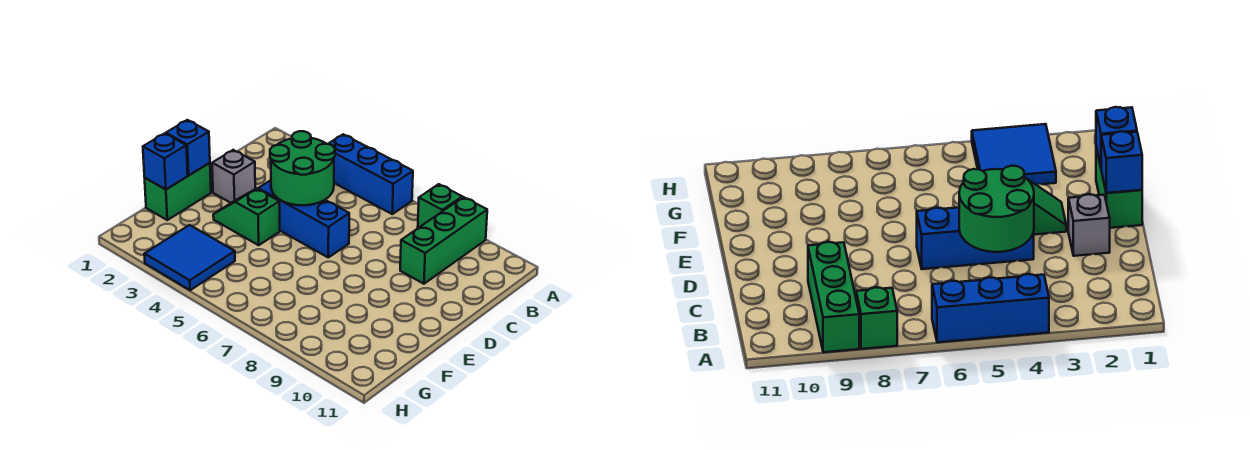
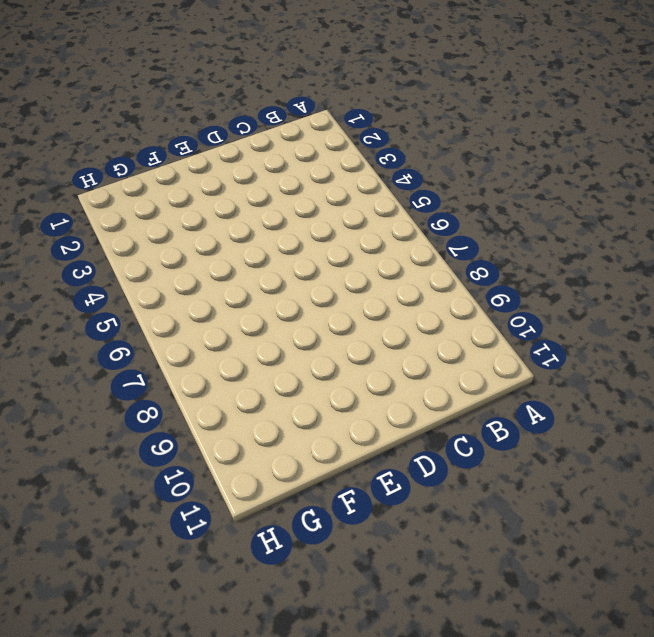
none -> blue 1x3 brick [328,134,413,214]
none -> green 1x1 brick [418,184,462,228]

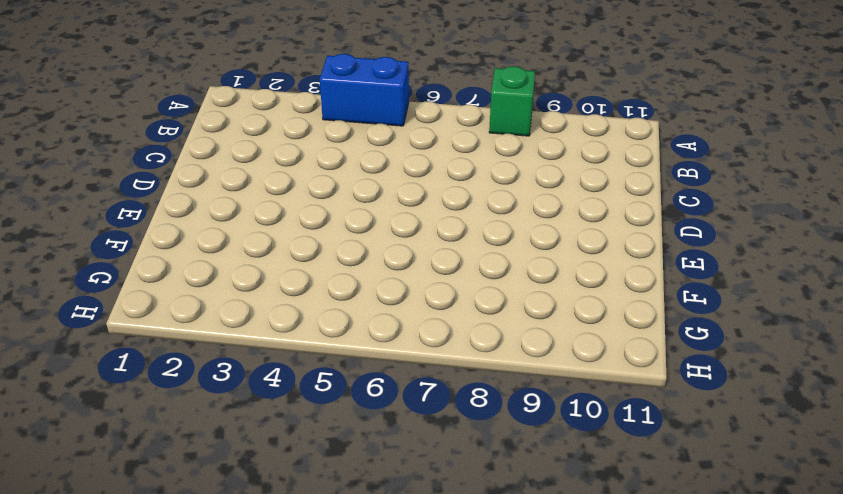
blue 1x2 brick [320,54,409,126] -> blue 1x3 brick [328,134,413,214]
none -> green 1x3 brick [400,197,487,284]
none -> grey 1x1 brick [212,150,255,203]

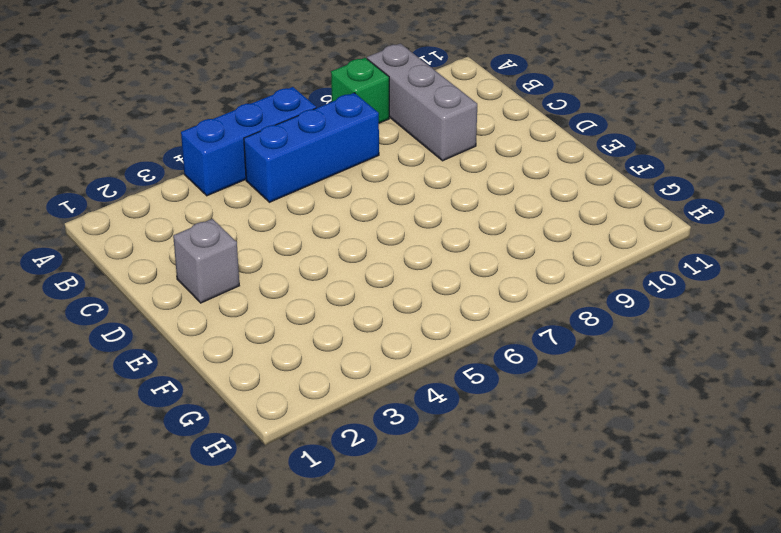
grey 1x3 brick [367,43,477,161] -> green 1x3 brick [400,197,487,284]
blue 1x3 brick [244,93,379,202] -> blue 1x3 brick moved to [258,180,349,257]
none -> green 1x2 brick [145,163,211,220]
none -> green 1x2 slope [213,189,280,245]

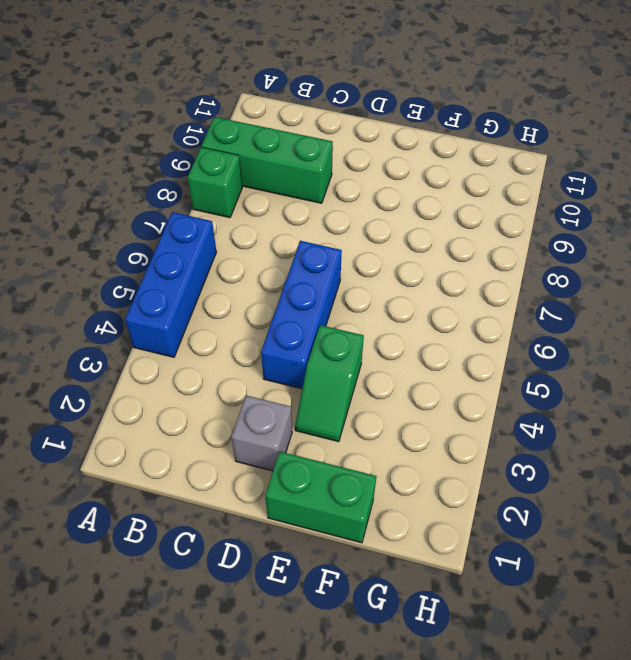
none -> blue 2x2 tile [144,225,235,290]
none -> green 2x2 round brick [270,131,335,205]

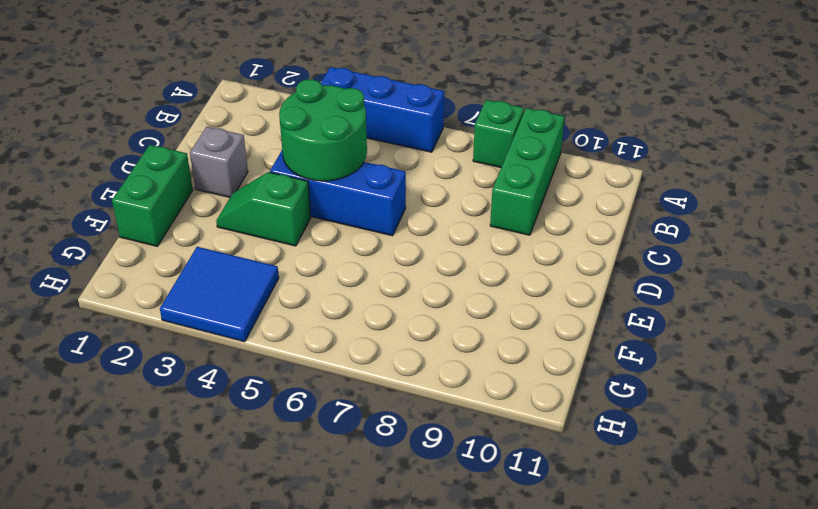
none -> blue 1x1 brick [166,120,210,175]
none -> blue 1x1 brick [143,133,188,189]

